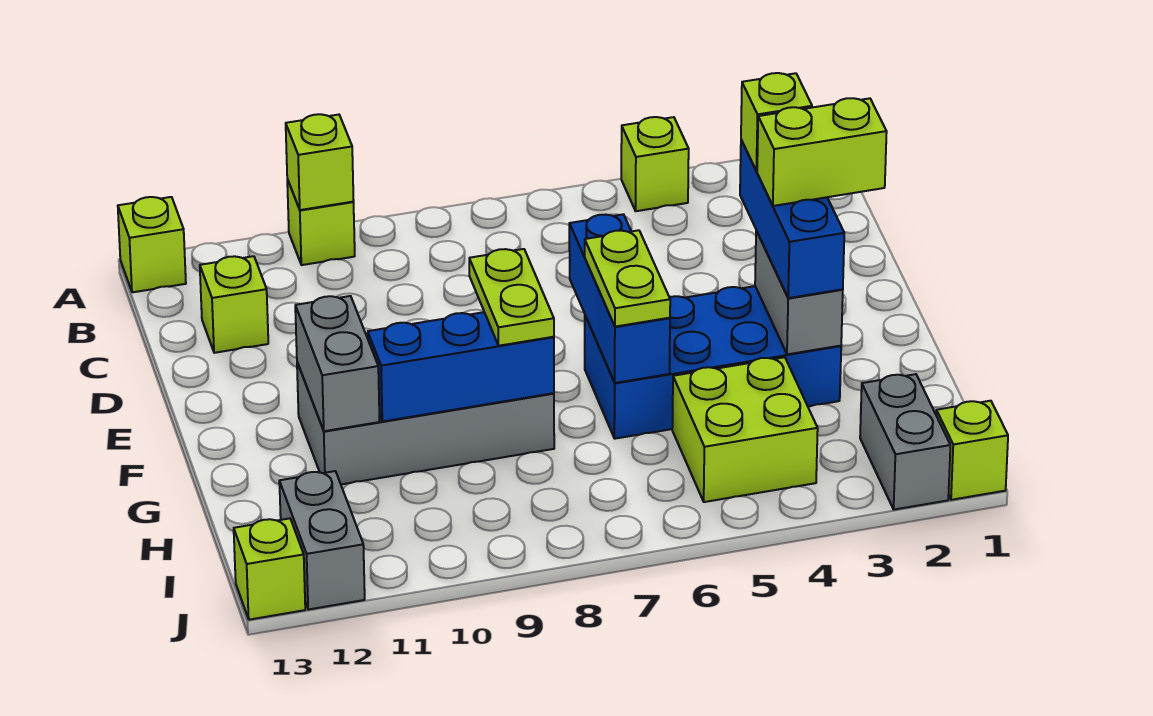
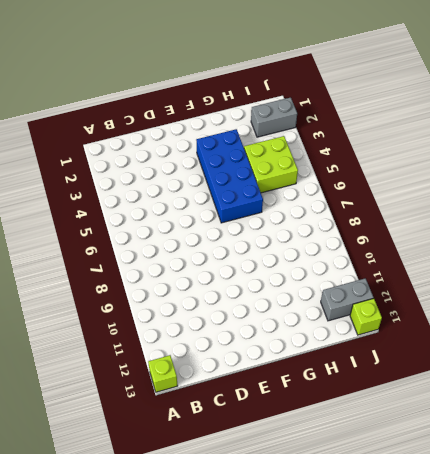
none -> lime 1x1 brick [621,117,689,211]
none -> lime 1x1 brick [287,179,355,265]
none -> lime 1x1 brick [200,256,268,353]

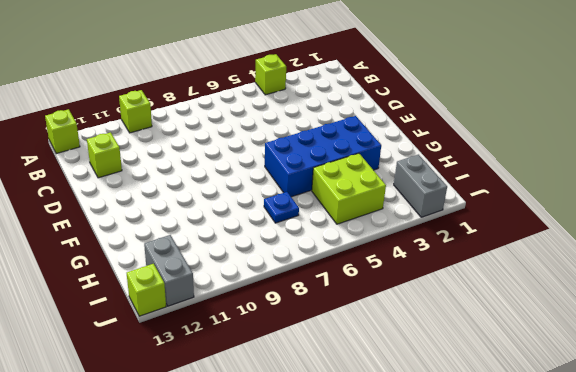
blue 1x1 plate [264,192,299,223] -> none
none -> grey 2x4 brick [297,362,554,484]
none -> lime 1x1 brick [936,401,1008,500]
none -> lime 1x1 brick [286,114,354,210]

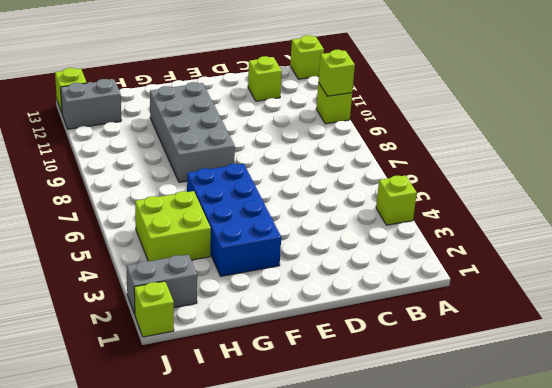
none -> blue 1x3 brick [569,214,670,383]
none -> grey 1x2 brick [755,231,843,354]
none -> grey 1x2 brick [295,296,380,431]

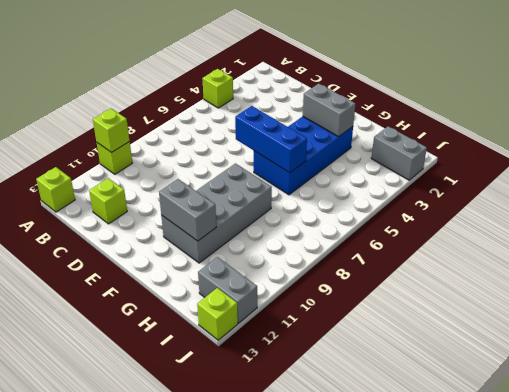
none -> lime 2x2 brick [672,357,818,502]
none -> lime 1x1 brick [936,401,1008,500]
none -> blue 1x3 brick [368,312,554,422]

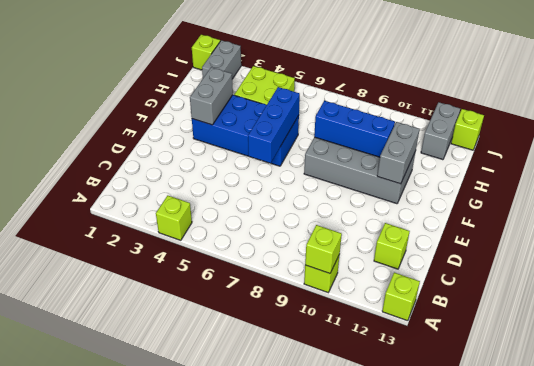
none -> blue 1x3 brick [740,140,844,298]
none -> lime 1x2 plate [585,230,670,327]
none -> lime 1x2 plate [469,249,554,346]

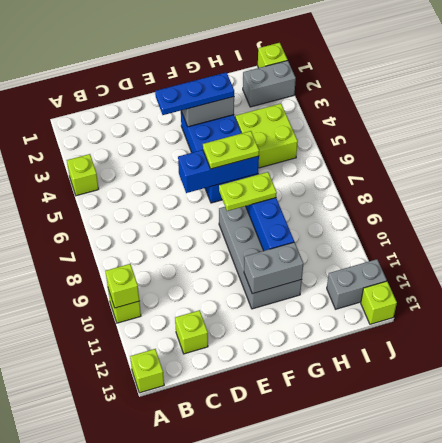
blue 1x3 plate [155,72,234,115] -> blue 1x3 brick [740,140,844,298]
none -> lime 1x1 brick [741,73,812,171]
none -> lime 1x2 brick [757,98,887,206]

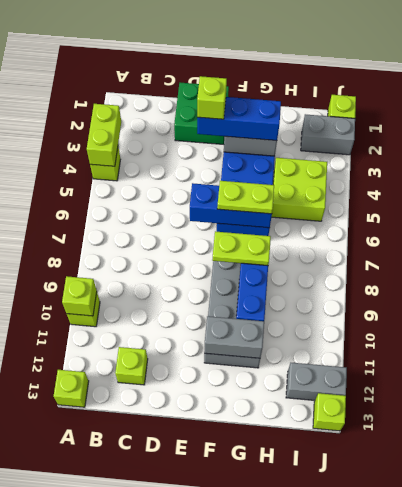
lime 1x2 brick [87,104,121,166] -> lime 1x2 brick moved to [757,98,887,206]
green 2x2 brick [174,83,229,144] -> none

